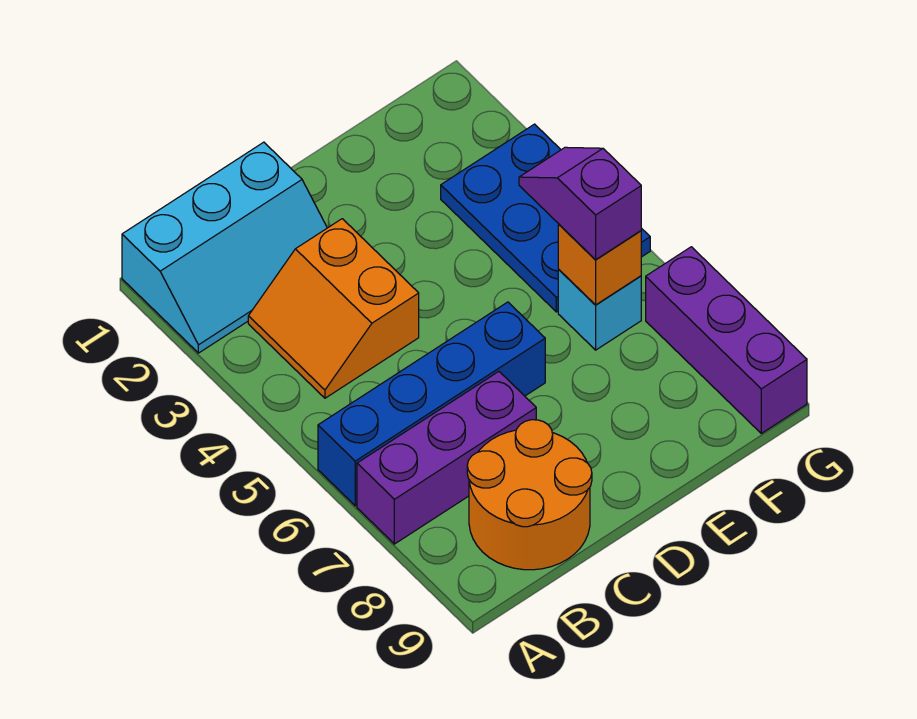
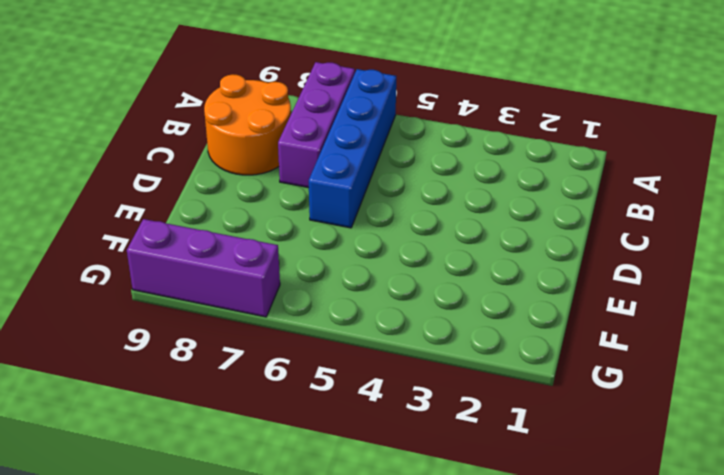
none -> cyan 2x3 slope [122,142,327,353]
none -> orange 2x2 slope [248,219,419,398]

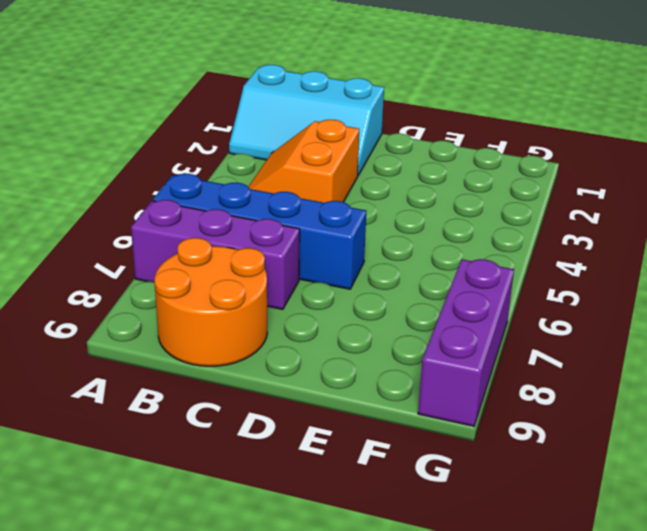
none -> blue 2x3 plate [441,124,650,312]
none -> cyan 1x1 brick [558,269,641,350]

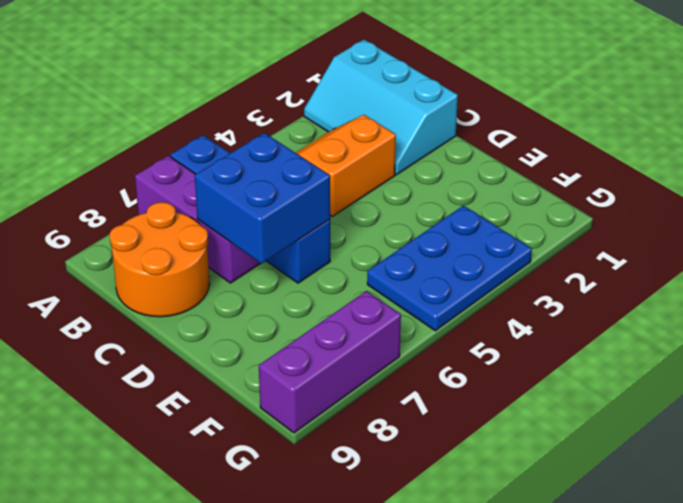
blue 2x2 brick [195,133,330,264] -> none
none -> cyan 1x1 brick [558,269,641,350]
none -> orange 1x1 brick [558,224,641,305]

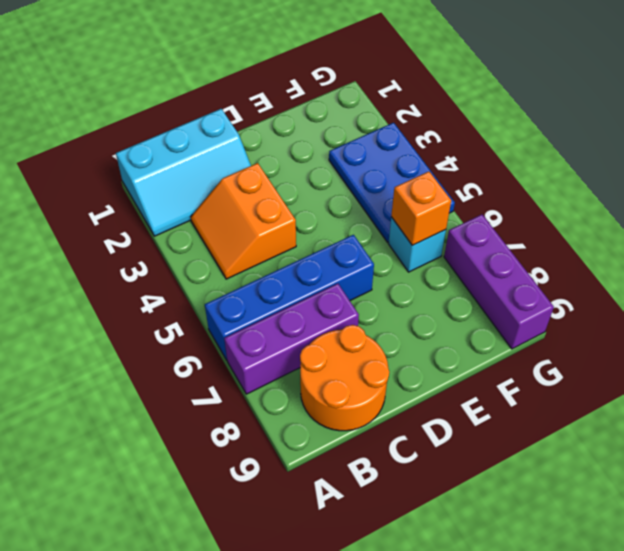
none -> purple 1x2 slope [519,147,641,259]

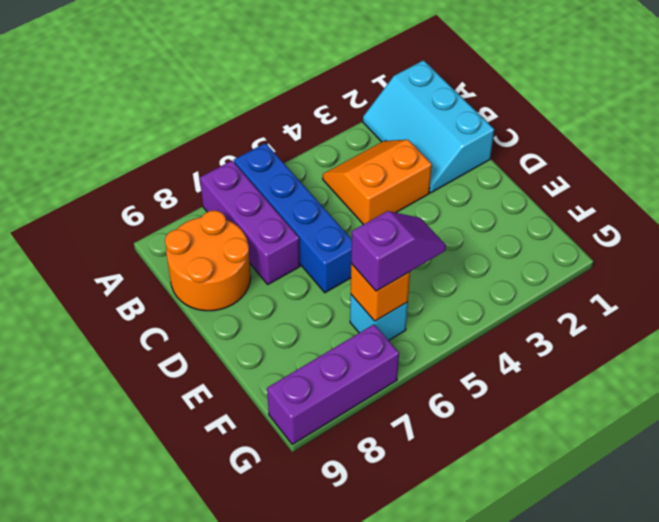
none -> blue 2x3 plate [441,124,650,312]

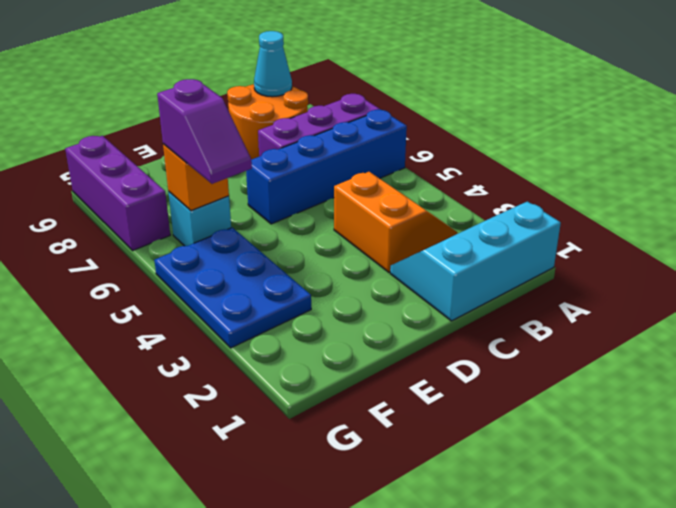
cyan 1x1 cone [254,31,292,97] -> none

